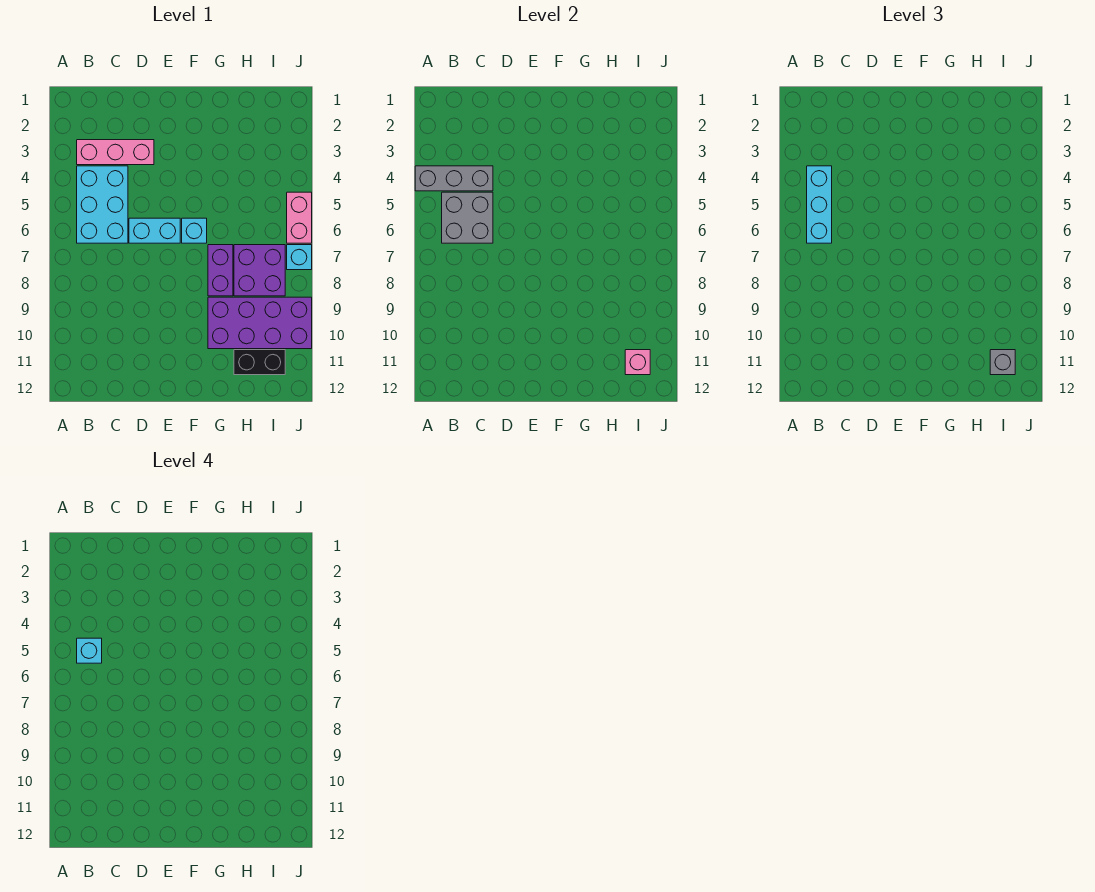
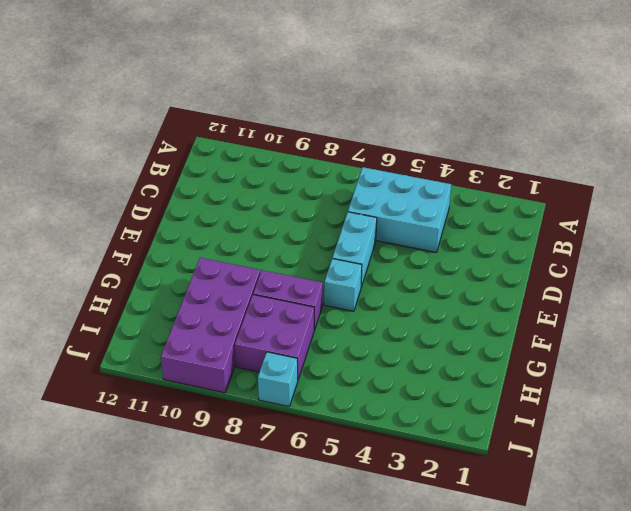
none -> pink 1x3 brick [77,140,154,165]
none -> black 1x2 brick [234,350,285,375]
none -> pink 1x2 brick [287,192,312,243]

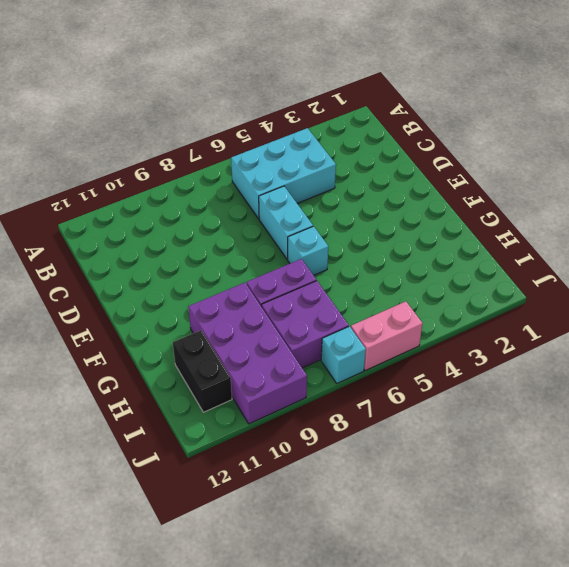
none -> pink 1x3 brick [77,140,154,165]
none -> grey 1x3 brick [415,166,493,191]
none -> grey 2x2 brick [442,192,493,243]

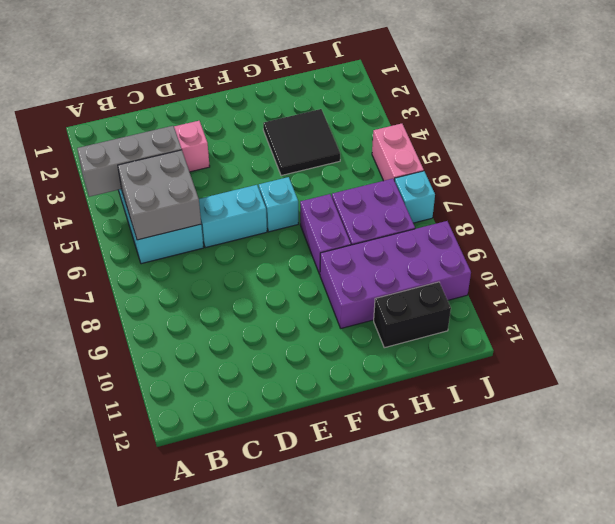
black 2x2 tile [263,109,340,176] -> none
none -> pink 1x1 brick [625,350,650,375]
none -> cyan 1x3 brick [807,166,832,243]
none -> grey 1x1 brick [990,350,1015,375]

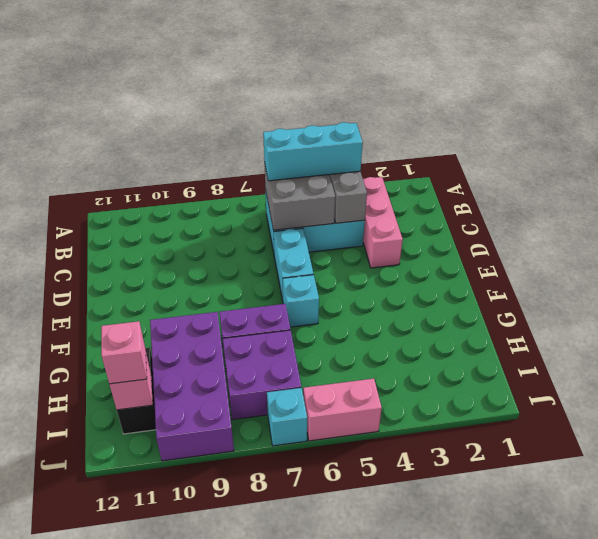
pink 1x1 brick [101,321,147,384] -> grey 1x1 brick [990,350,1015,375]
none -> cyan 1x1 brick [77,638,102,663]

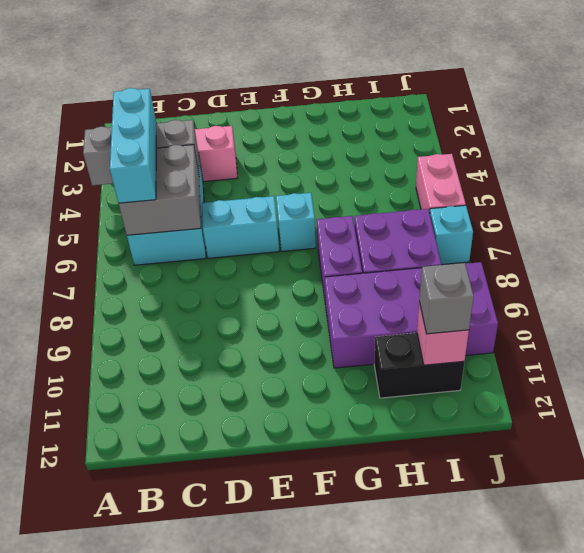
none -> cyan 1x1 brick [77,638,102,663]

